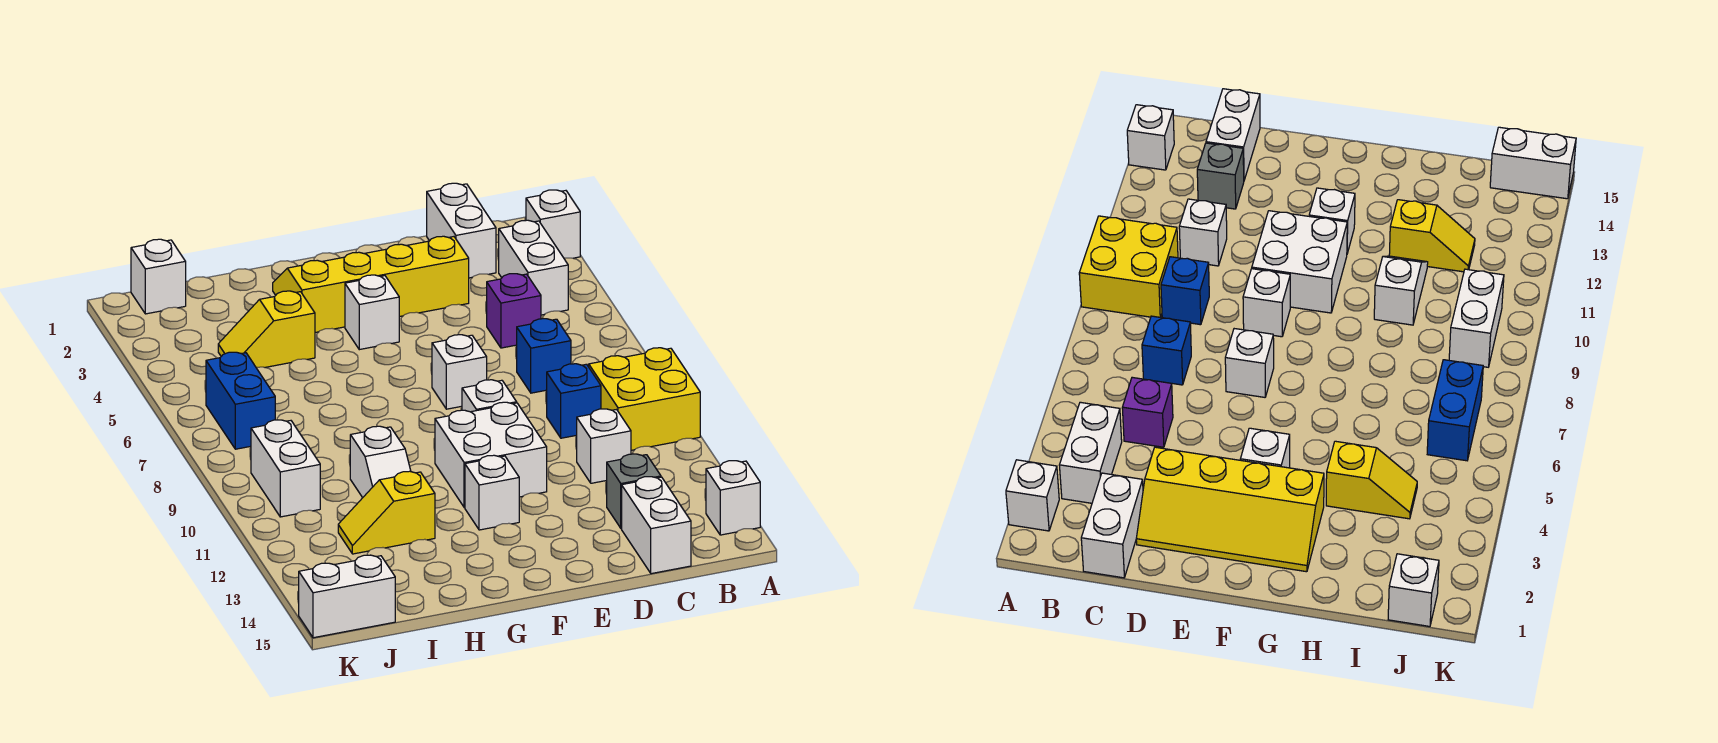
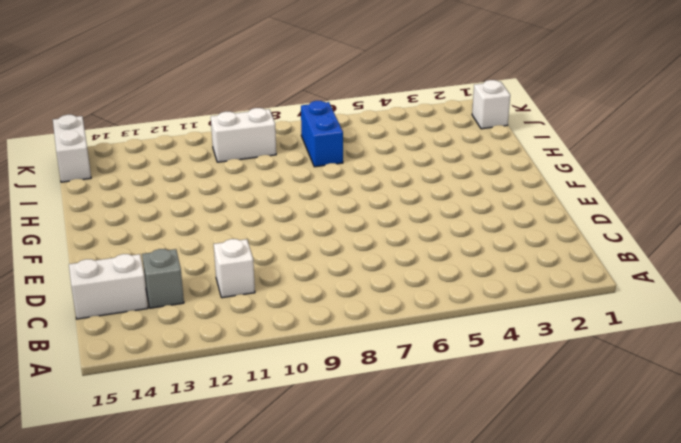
blue 1x2 brick [301,101,343,167] -> blue 1x2 brick turned to [206,352,275,449]
none -> white 1x1 brick [526,190,580,258]
none -> yellow 2x2 brick [589,348,700,450]
none -> white 1x1 brick [706,461,760,535]

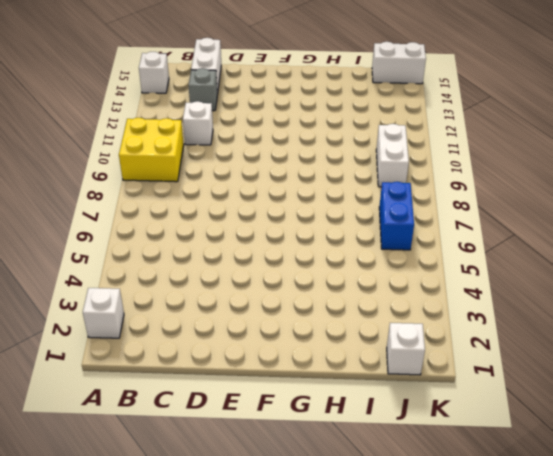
none -> white 1x2 brick [499,220,568,315]
none -> white 1x2 brick [427,183,496,278]
none -> purple 1x1 brick [487,274,541,348]

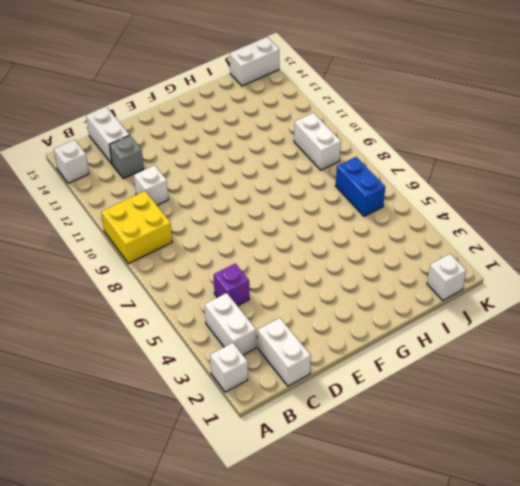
none -> blue 1x1 brick [517,319,571,393]
none -> blue 1x1 brick [547,364,601,438]
none -> yellow 2x4 slope [273,236,469,333]

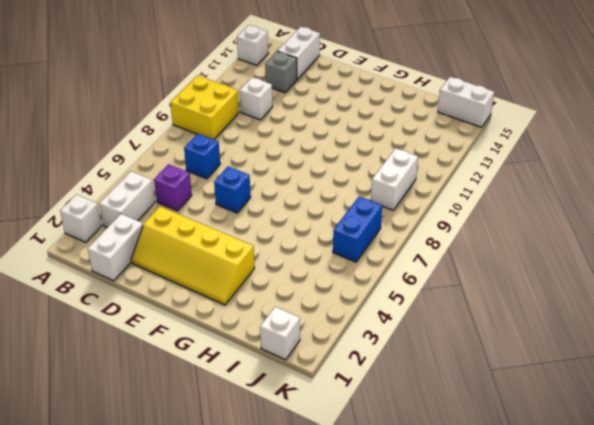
blue 1x1 brick [214,166,251,213] -> blue 1x1 brick moved to [547,364,601,438]
none -> white 1x1 brick [432,334,487,409]
none -> white 1x1 brick [462,380,517,412]
none -> white 2x2 brick [435,402,547,507]

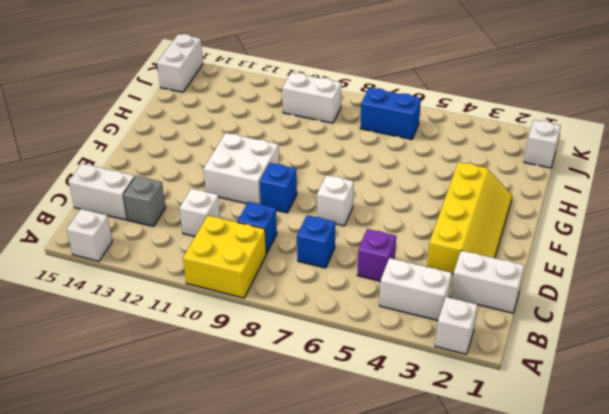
blue 1x1 brick [260,163,297,213] -> white 1x1 brick [462,380,517,412]
none -> white 1x1 brick [345,275,399,350]
none -> white 1x1 brick [465,455,519,530]
none -> yellow 1x2 slope [218,291,315,367]

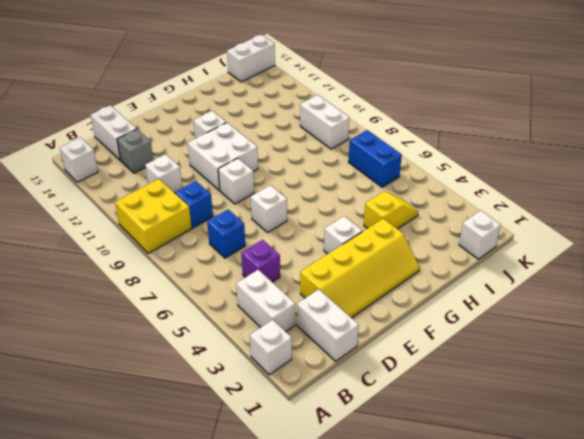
none -> white 1x2 slope [350,426,411,498]
none -> yellow 1x2 slope [338,471,435,554]

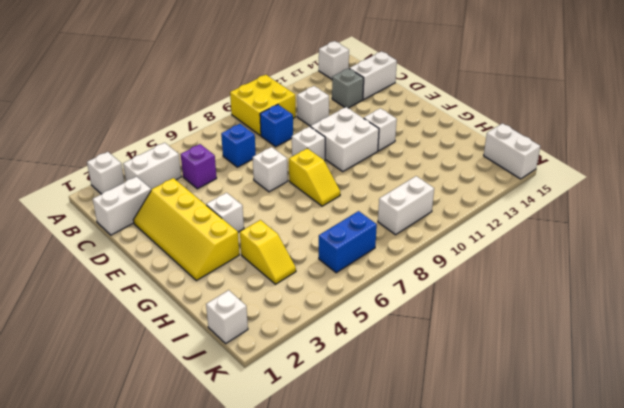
yellow 1x2 slope [289,148,340,206] -> yellow 1x2 slope moved to [338,471,435,554]
none -> white 1x2 slope [350,426,411,498]

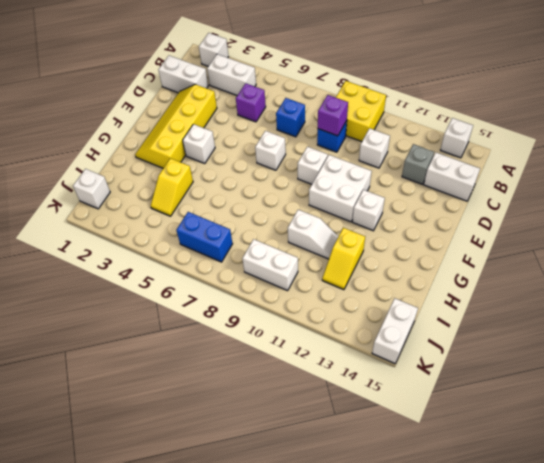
purple 1x1 brick [318,95,348,136] -> none

